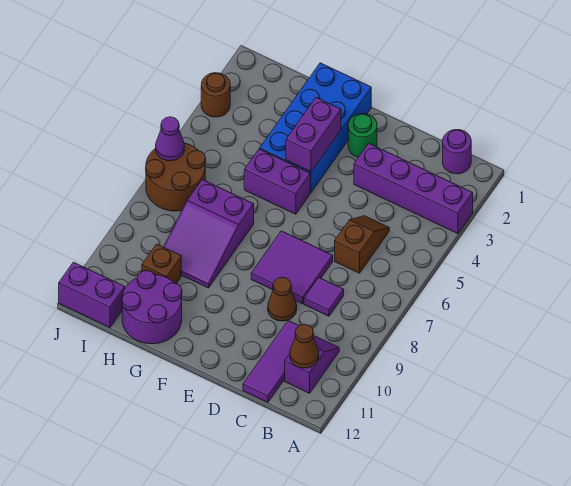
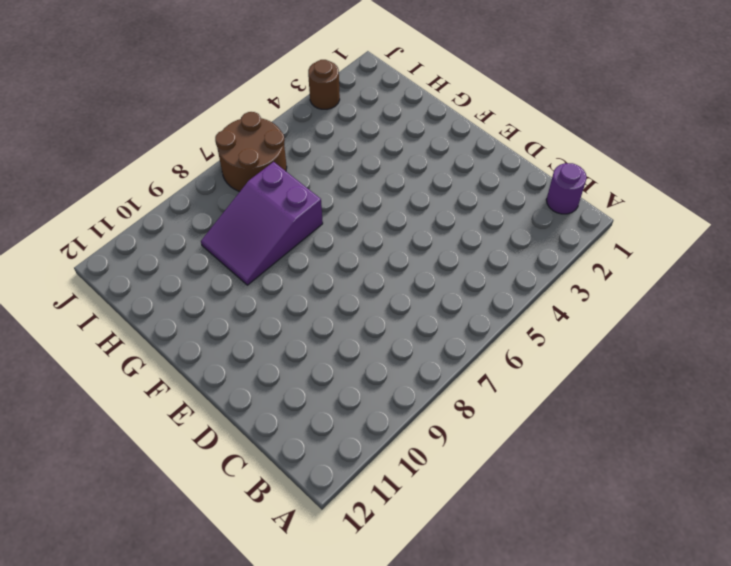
none -> purple 1x4 brick [354,143,473,234]
none -> purple 1x2 slope [285,336,339,393]
none -> brown 1x2 slope [335,216,389,273]

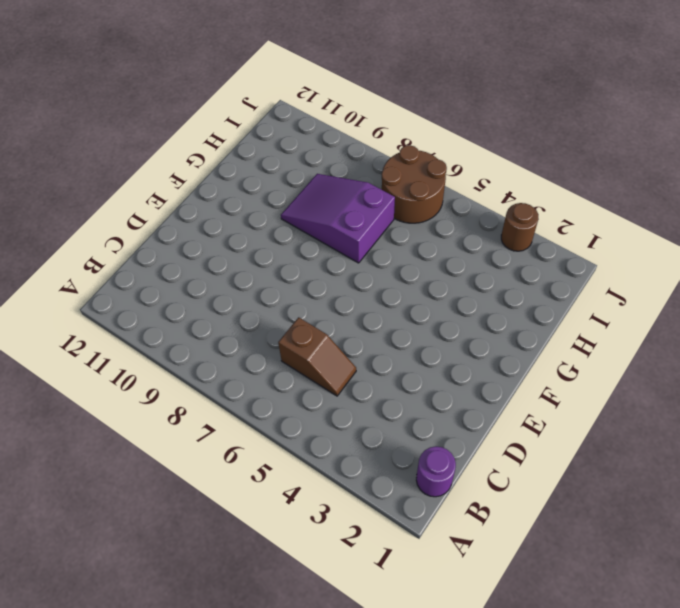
none -> purple 1x4 brick [354,143,473,234]
none -> purple 1x2 slope [285,336,339,393]
none -> purple 1x1 tile [304,278,344,316]

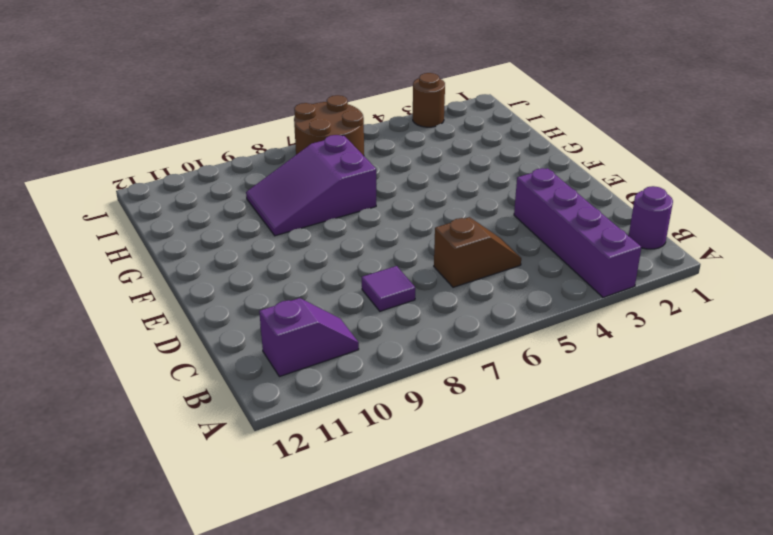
none -> purple 1x3 tile [243,321,299,402]
none -> purple 2x2 tile [251,231,333,304]
none -> brown 1x1 cone [268,277,297,321]

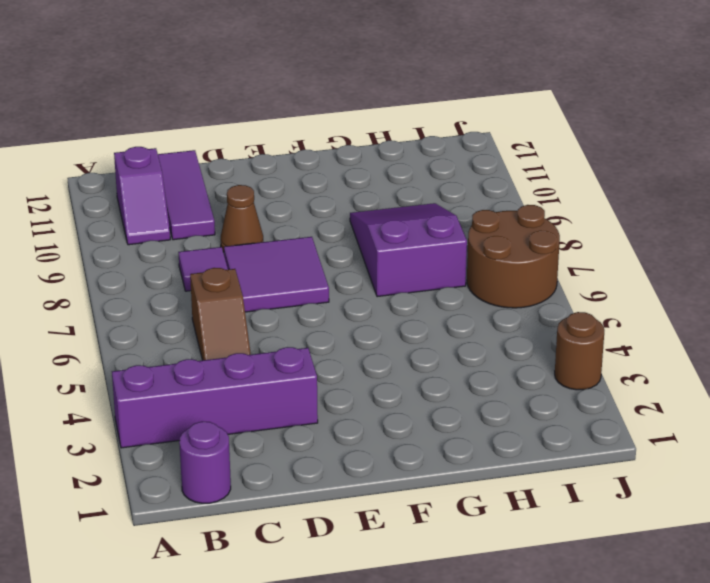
none -> green 1x1 round brick [348,114,377,157]
none -> blue 2x4 brick [260,63,371,193]
none -> purple 1x2 brick [244,149,310,214]

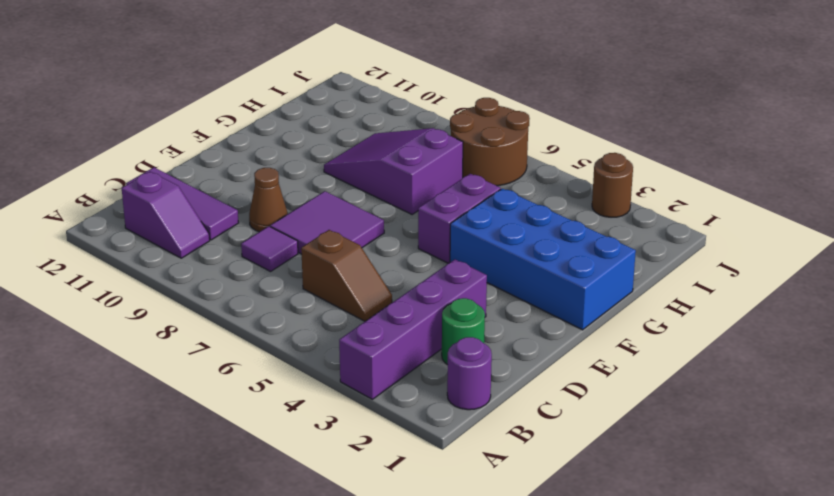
green 1x1 round brick [442,298,485,365] -> green 1x1 round brick moved to [348,114,377,157]
none -> purple 2x2 round brick [122,271,182,344]
none -> brown 1x1 brick [142,244,181,284]
none -> purple 1x2 brick [59,262,125,327]

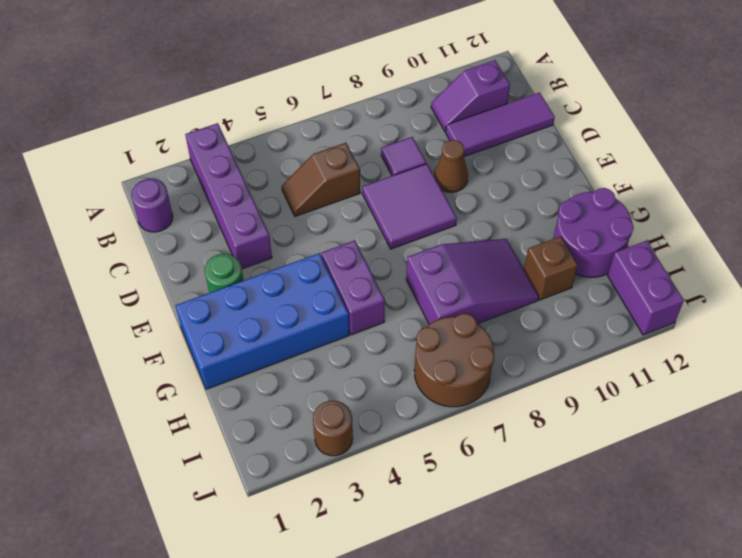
none -> brown 1x1 cone [290,324,319,368]
none -> purple 1x2 brick [286,98,341,172]
none -> purple 1x1 cone [156,117,184,161]

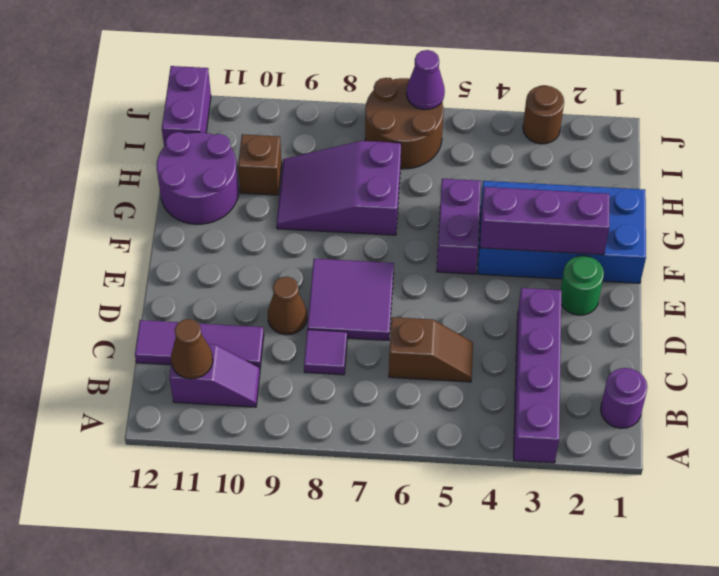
purple 1x3 brick [480,187,609,255] -> purple 1x2 brick [286,98,341,172]

